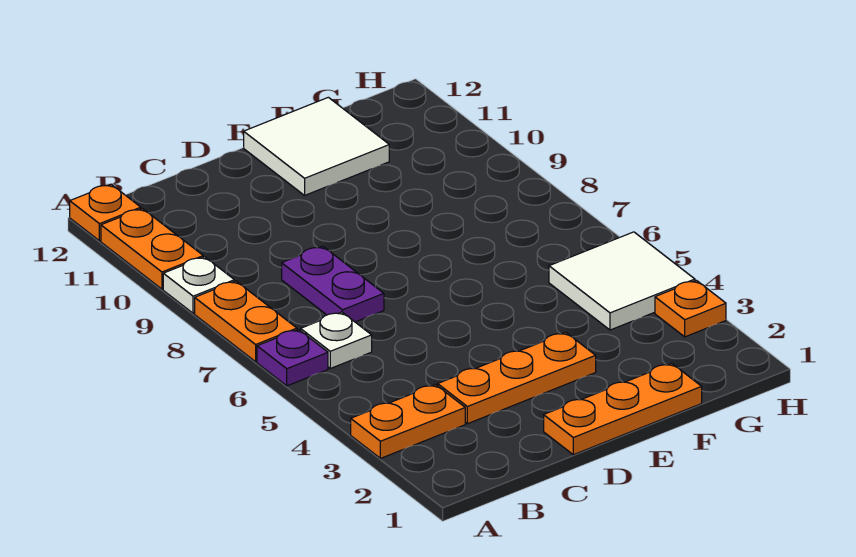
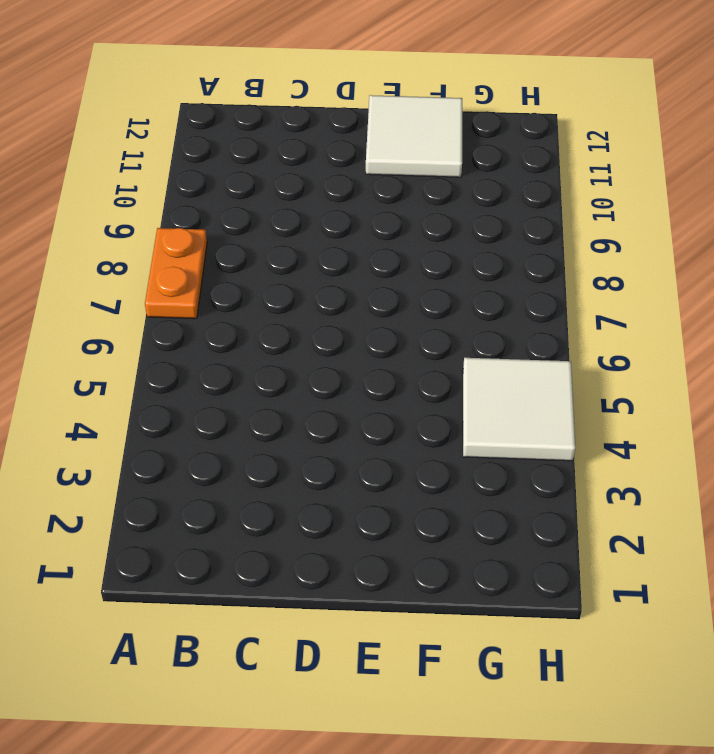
none -> orange 1x2 plate [351,385,465,458]
none -> purple 1x1 plate [257,329,328,386]
none -> white 1x1 plate [163,257,234,313]

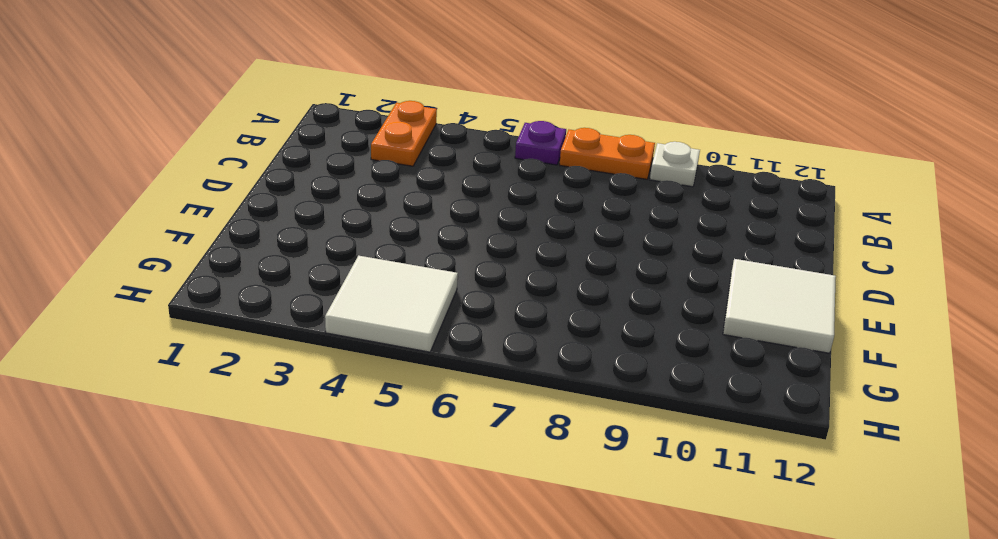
none -> orange 1x2 plate [101,208,203,289]
none -> orange 1x1 plate [70,184,141,241]
none -> white 1x1 plate [301,312,372,368]

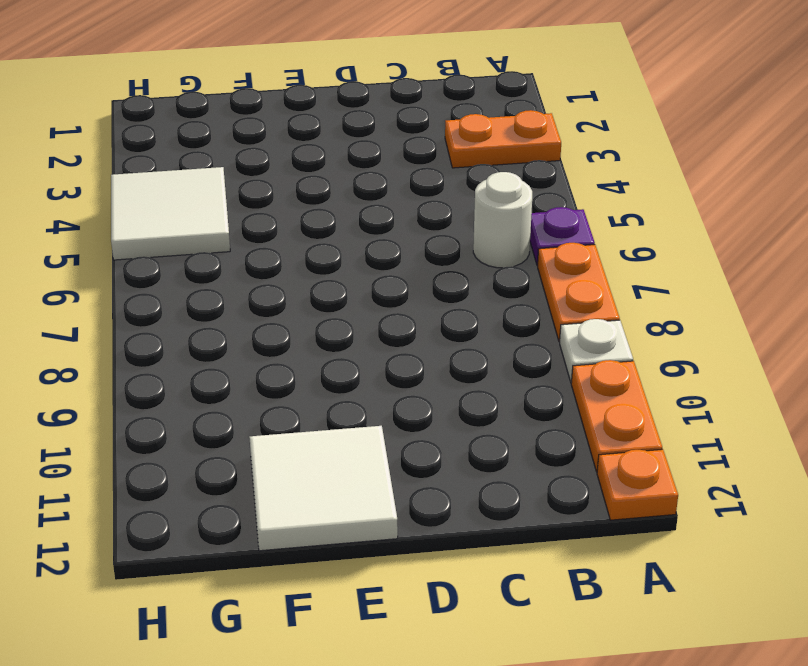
white 1x1 round brick [473,172,532,268] -> white 1x1 plate [301,312,372,368]
none -> orange 1x3 plate [438,333,596,424]
none -> purple 1x2 plate [282,246,384,322]
none -> orange 1x3 plate [544,363,702,455]

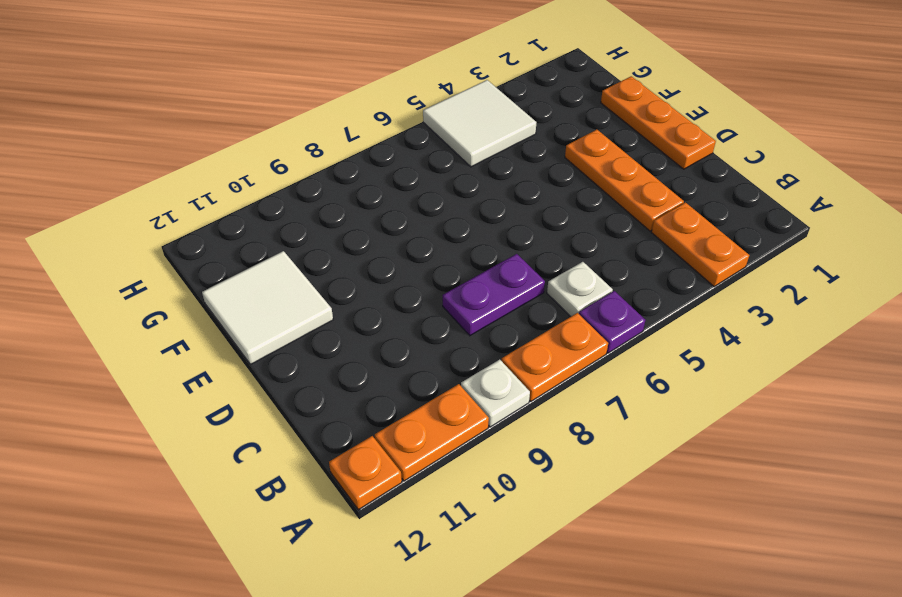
none -> orange 1x1 plate [655,280,726,337]

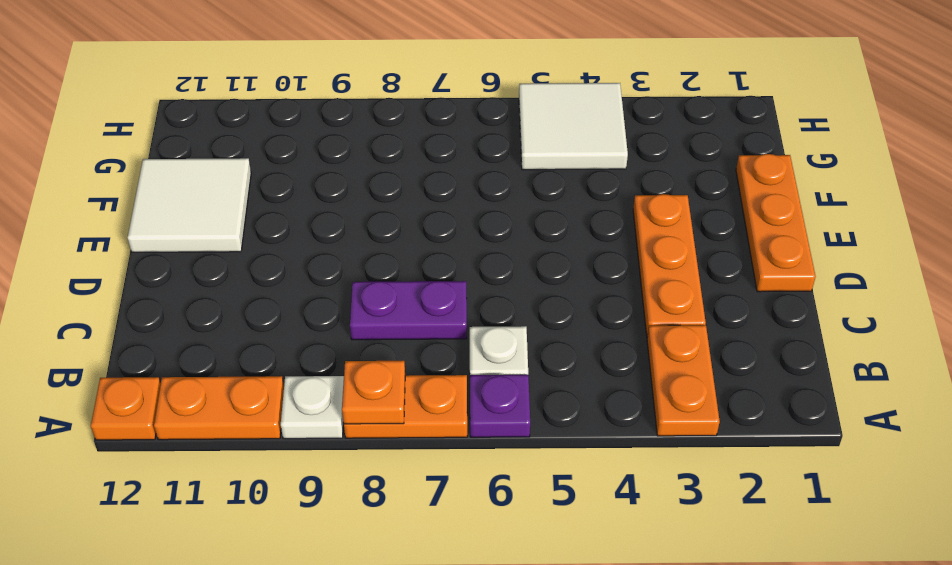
orange 1x1 plate [342,361,405,424] -> orange 1x1 plate moved to [655,280,726,337]

